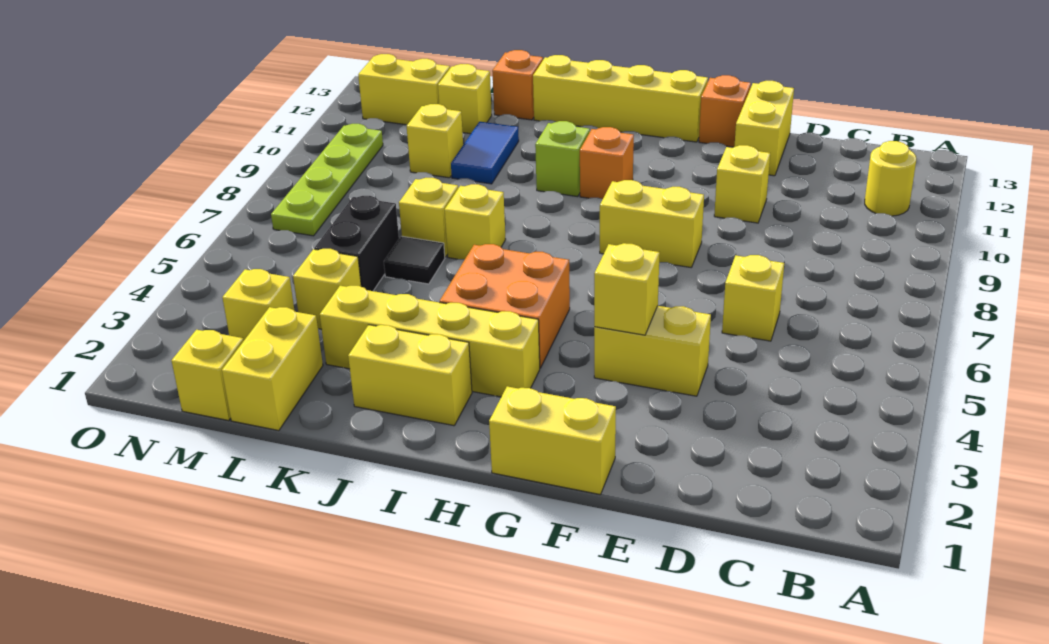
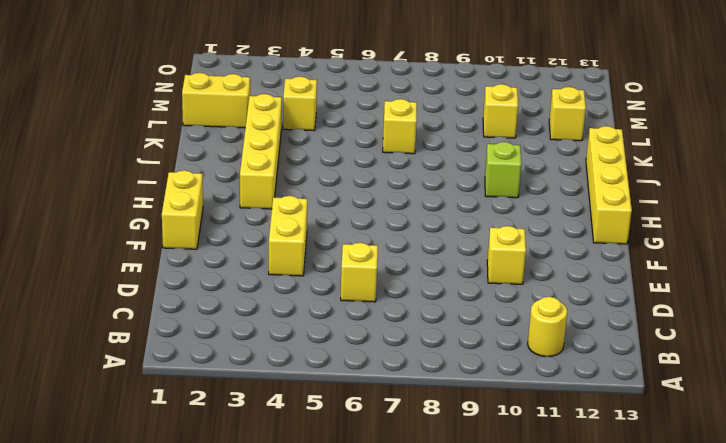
none -> yellow 1x2 brick [734,81,794,176]
none -> yellow 1x2 brick [600,180,704,267]
none -> orange 1x1 brick [699,75,751,147]

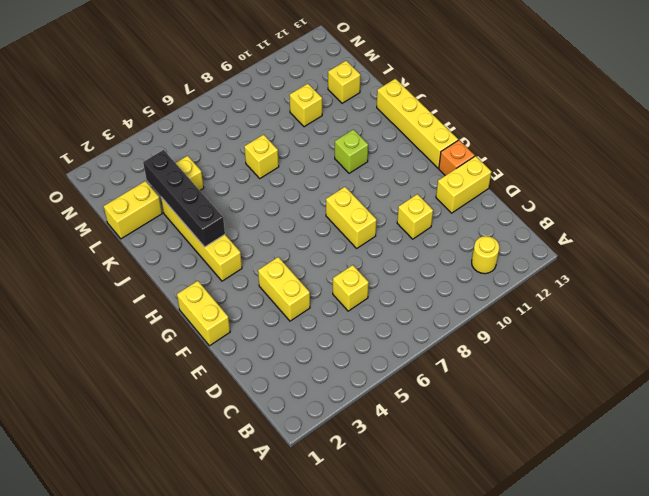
black 1x4 brick [143,150,225,247] -> none
none -> orange 2x2 brick [440,244,570,368]
none -> orange 1x1 brick [580,127,634,199]
none -> yellow 1x2 brick [348,325,472,426]

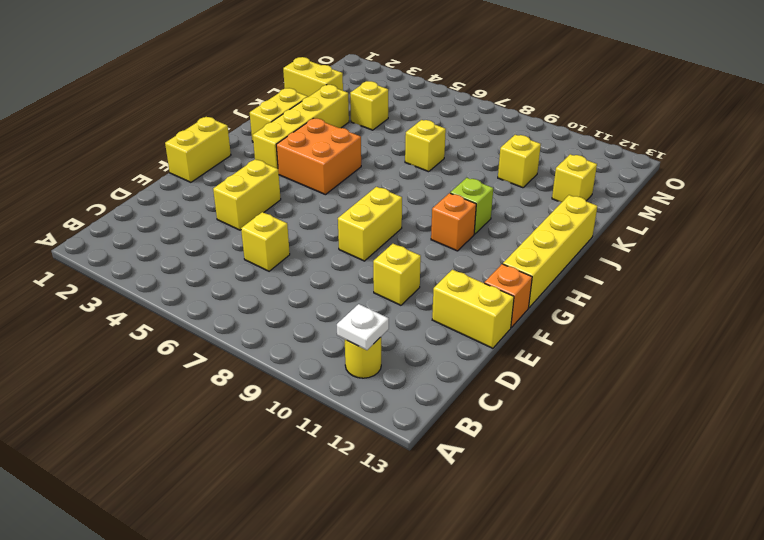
white 1x1 plate [337,304,389,350] -> none
none -> yellow 1x1 brick [445,184,506,259]
none -> black 1x1 tile [384,236,445,284]
none -> blue 1x2 tile [451,122,519,184]

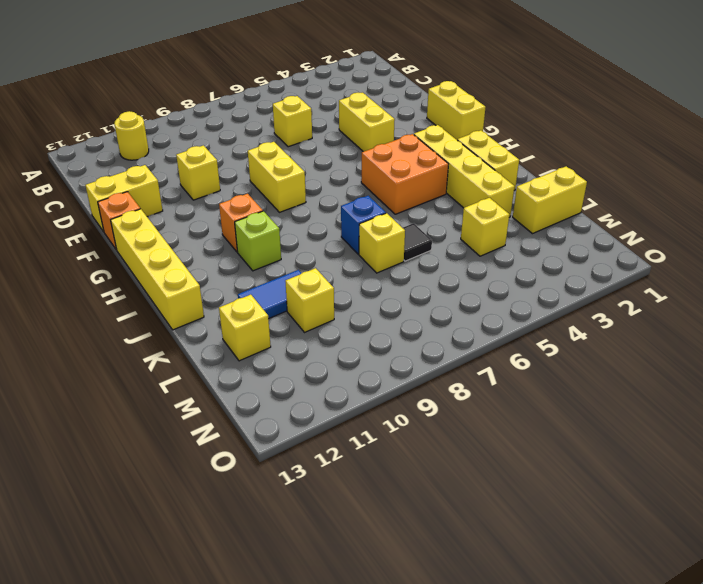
blue 1x1 brick [341,196,386,254] -> yellow 1x1 brick [445,184,506,259]
none -> orange 1x1 brick [492,50,543,120]
none -> black 1x2 brick [314,196,399,291]
none -> yellow 1x1 brick [172,330,244,421]

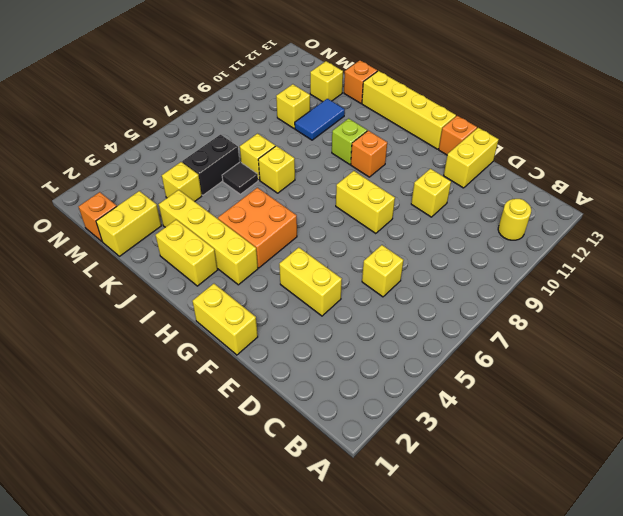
orange 1x1 brick [78,192,117,241] -> yellow 1x1 brick [172,330,244,421]
none -> yellow 1x1 brick [222,269,295,340]
none -> yellow 1x2 brick [358,54,450,125]
none -> lime 1x4 plate [271,124,383,236]

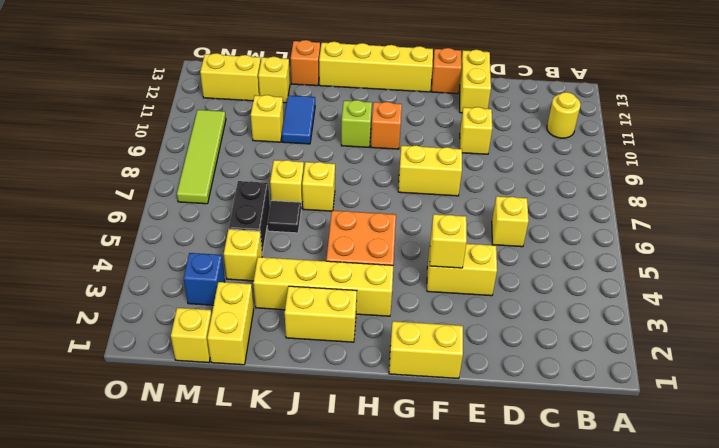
blue 1x1 brick [184,253,225,305] -> yellow 1x1 brick [222,269,295,340]
lime 1x4 tile [177,110,226,204] -> lime 1x4 plate [271,124,383,236]

